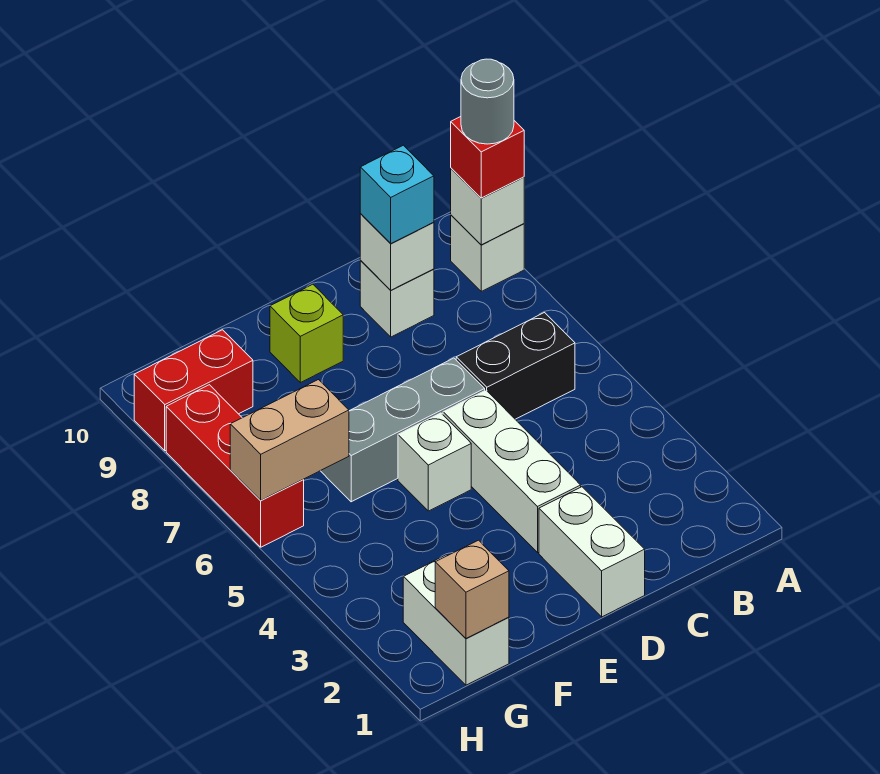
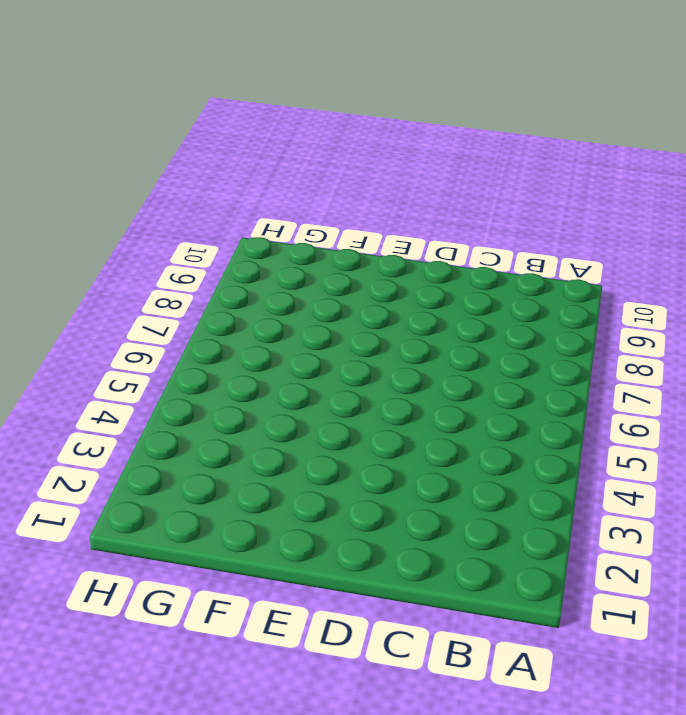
none -> white 1x1 brick [451,215,524,291]
none -> black 1x2 brick [456,313,575,419]
none -> white 1x1 brick [360,261,434,337]

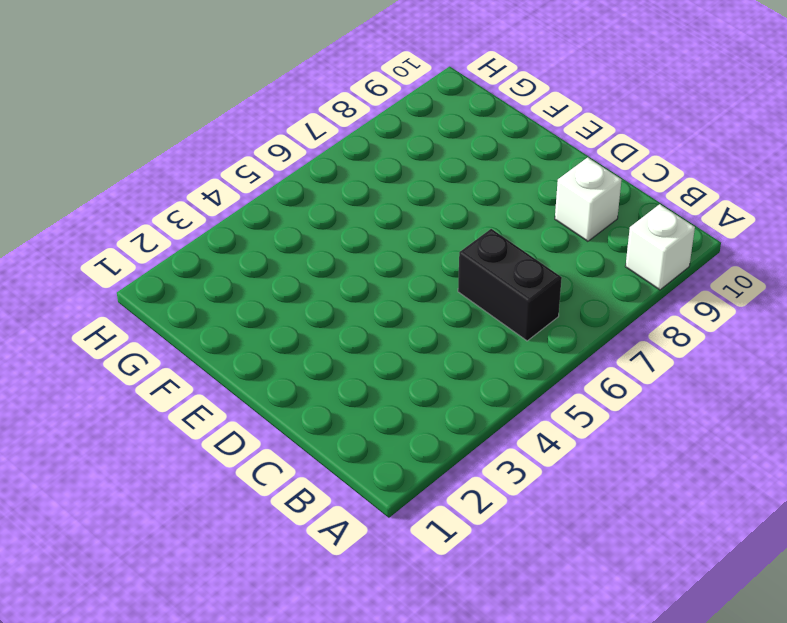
none -> white 1x2 brick [539,487,645,617]
none -> white 1x3 brick [443,390,581,552]
none -> grey 1x3 brick [321,358,485,502]

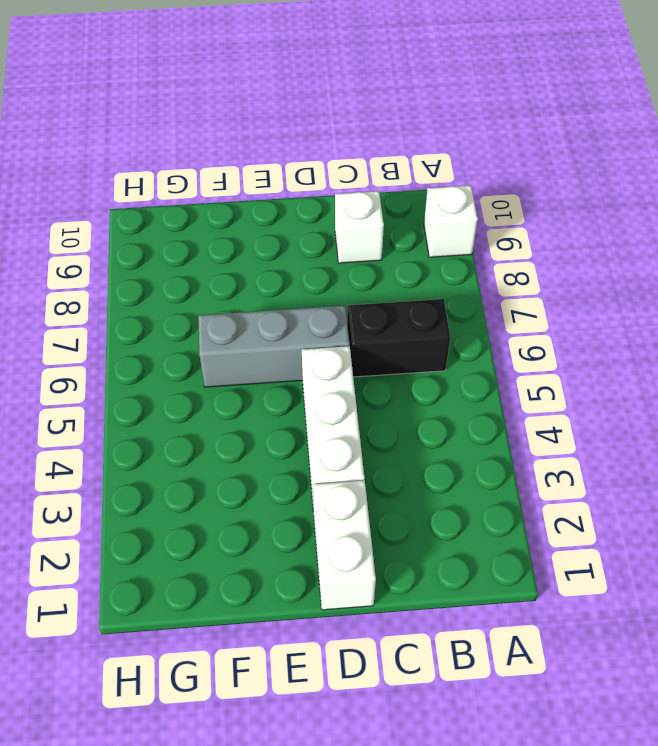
none -> white 1x1 brick [398,413,471,511]
none -> lime 1x1 brick [270,284,343,383]
none -> white 1x2 brick [403,555,509,685]

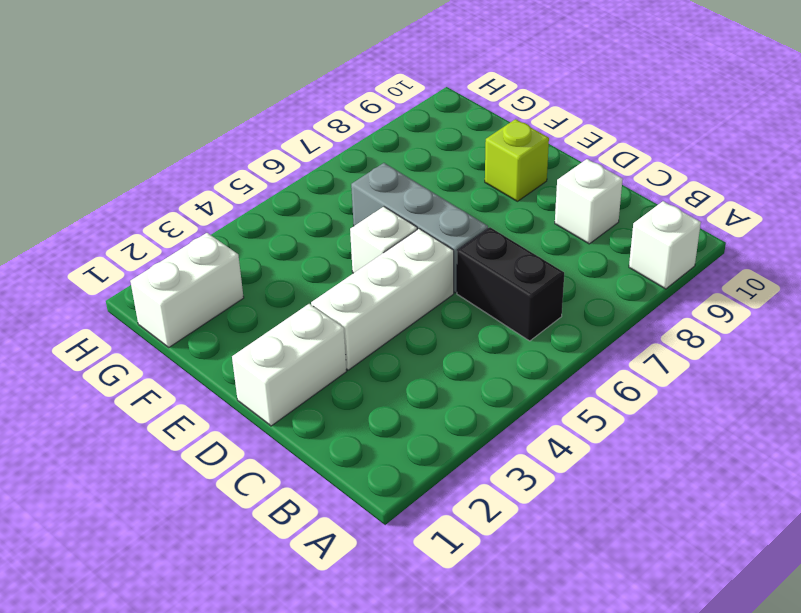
none -> red 1x2 brick [134,330,253,451]
none -> red 1x3 brick [166,385,304,547]
none -> white 1x1 brick [451,168,524,245]

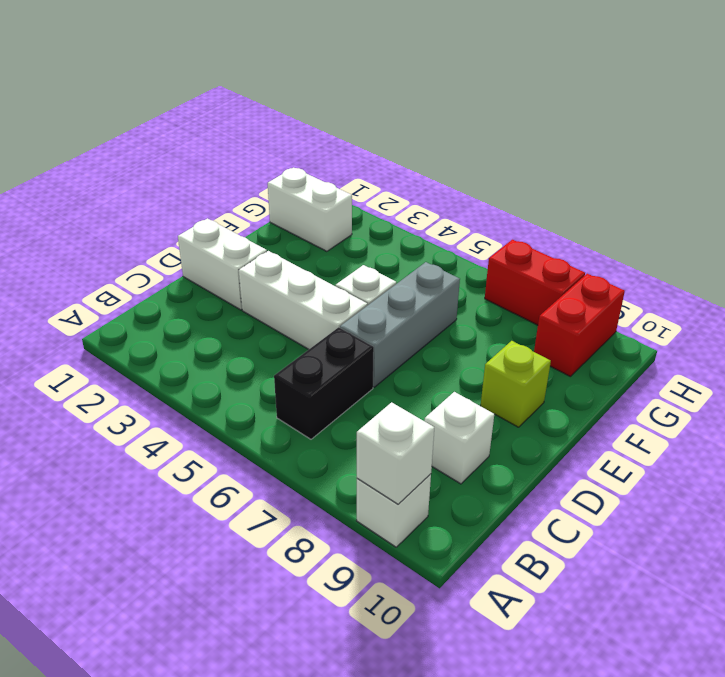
red 1x2 brick [485,240,585,325] -> red 1x3 brick [166,385,304,547]
none -> white 1x1 brick [360,214,434,290]
none -> tan 1x1 brick [435,540,509,638]
none -> tan 1x2 brick [230,380,349,501]

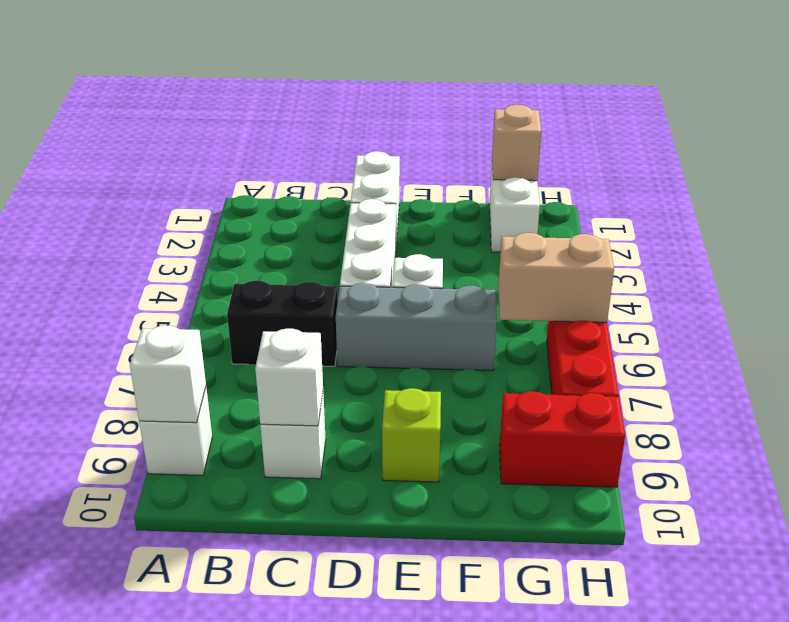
none -> red 1x1 brick [451,117,524,198]
none -> cyan 1x1 brick [360,145,434,243]
none -> grey 1x1 round brick [461,59,514,144]

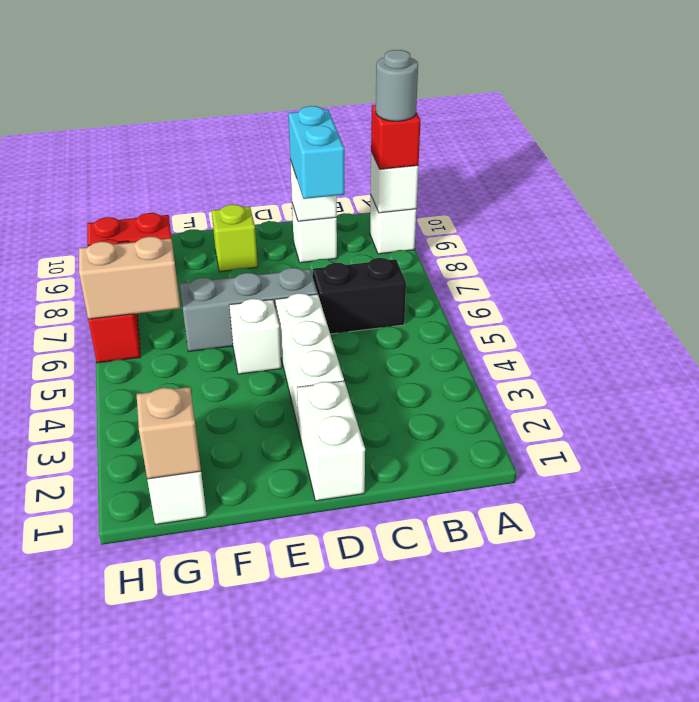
cyan 1x2 brick [288,106,345,199] -> cyan 1x1 brick [360,145,434,243]

